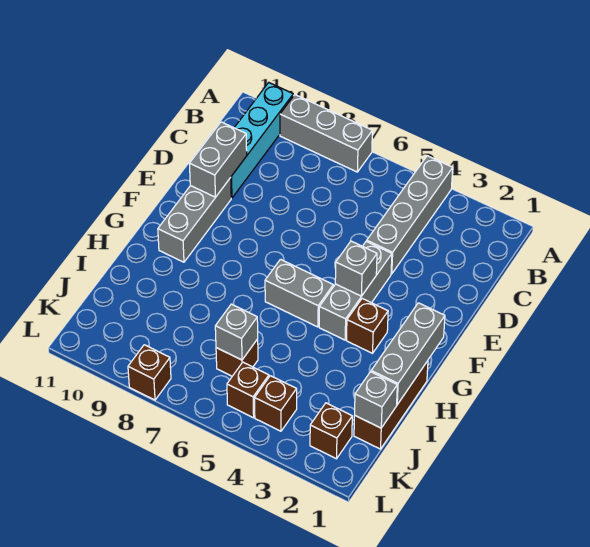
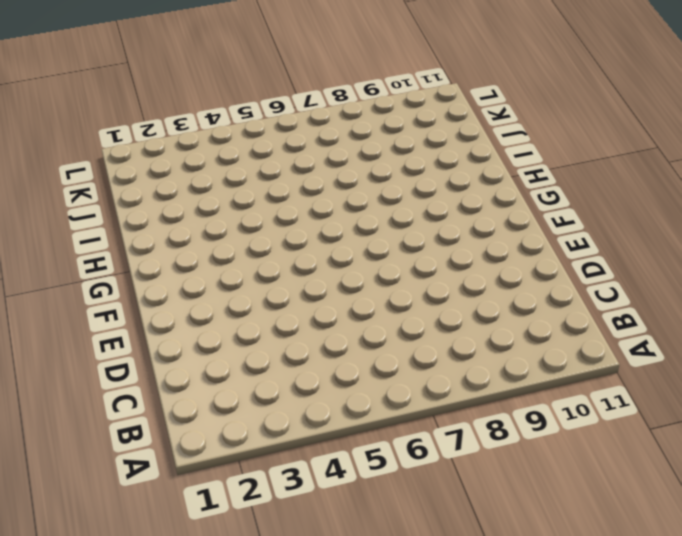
none -> grey 1x4 brick [367,156,453,274]
none -> grey 1x3 brick [280,95,372,172]
none -> cyan 1x4 brick [231,83,293,198]

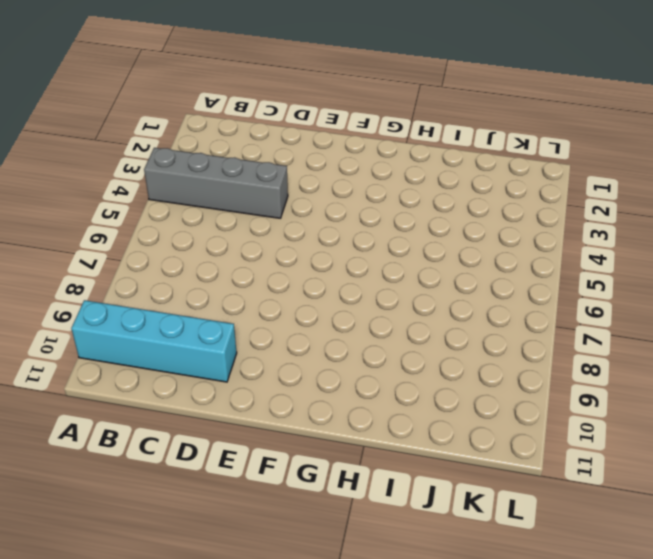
none -> grey 1x3 brick [280,95,372,172]
none -> grey 1x3 brick [319,241,392,340]
none -> grey 1x3 brick [158,178,231,262]

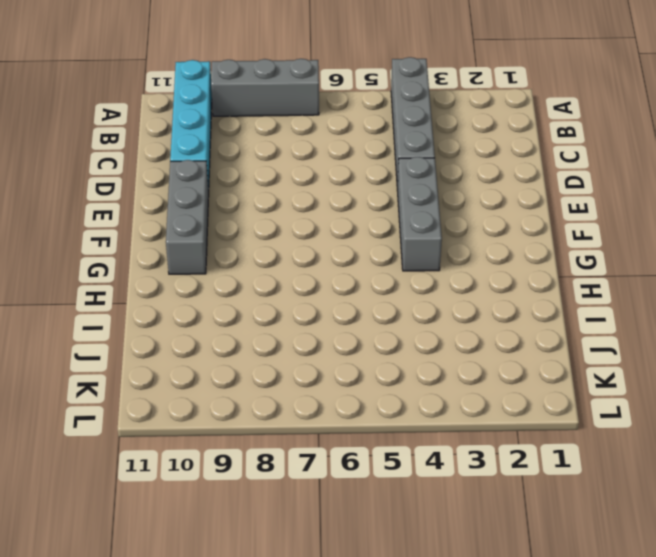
none -> brown 1x1 brick [347,299,388,353]
none -> grey 1x2 brick [265,259,333,327]
none -> brown 1x3 brick [354,361,428,449]

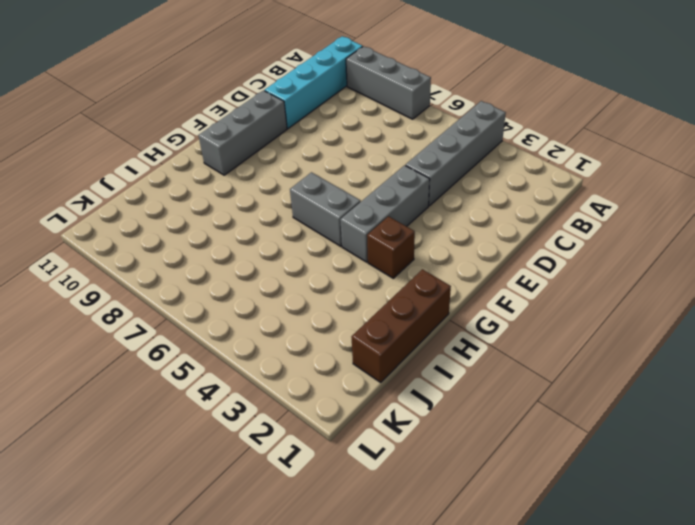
none -> brown 1x1 brick [216,339,258,376]
none -> brown 1x1 brick [310,403,352,459]
none -> brown 1x1 brick [255,376,297,431]

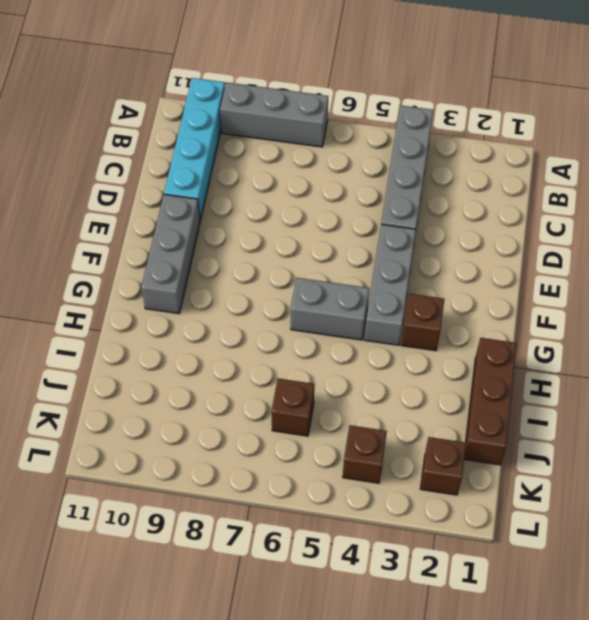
none -> brown 1x1 brick [227,362,269,418]
none -> brown 1x1 brick [128,345,171,400]
none -> grey 1x2 brick [189,122,247,197]

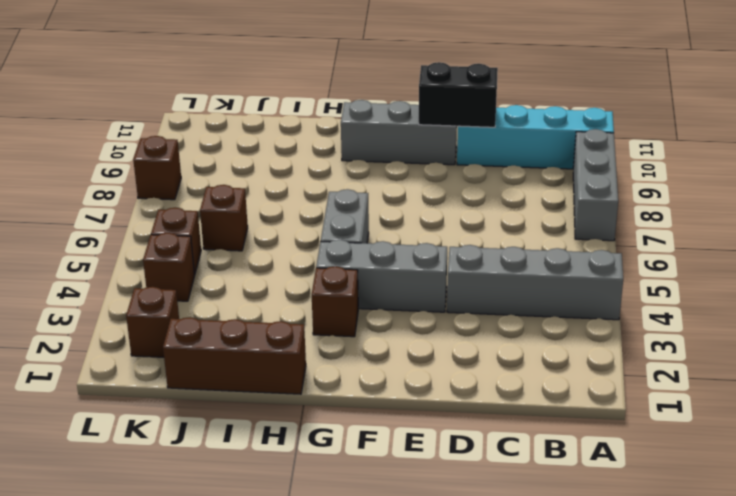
black 1x2 brick [419,62,498,127] -> grey 1x2 brick [189,122,247,197]
none -> grey 1x1 brick [335,241,377,296]
none -> grey 1x3 brick [371,303,445,404]
none -> grey 1x1 brick [355,372,397,428]

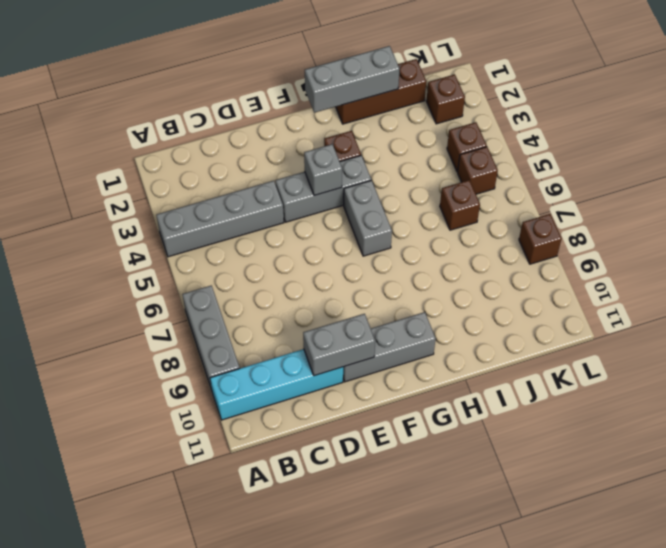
none -> grey 1x1 brick [355,372,397,428]
none -> grey 1x1 brick [215,304,258,360]

